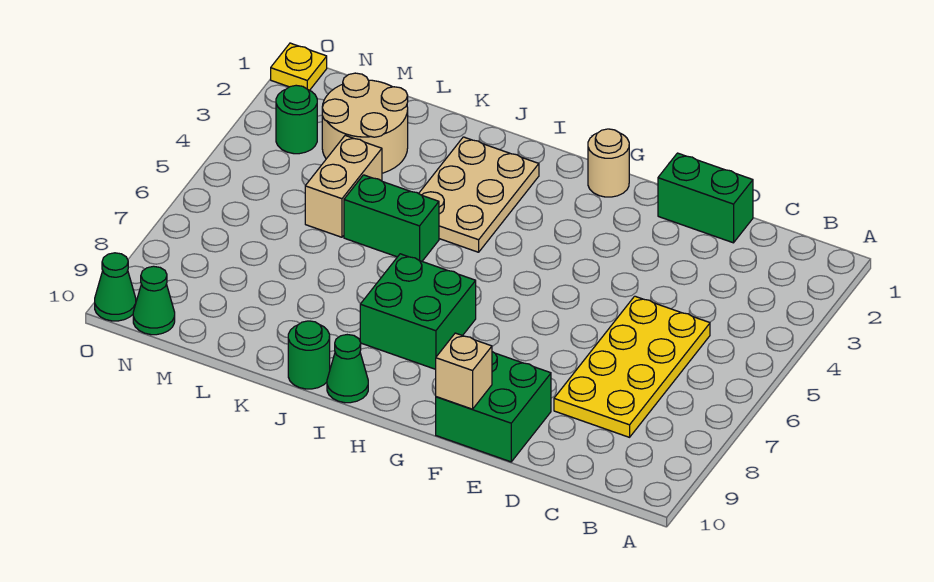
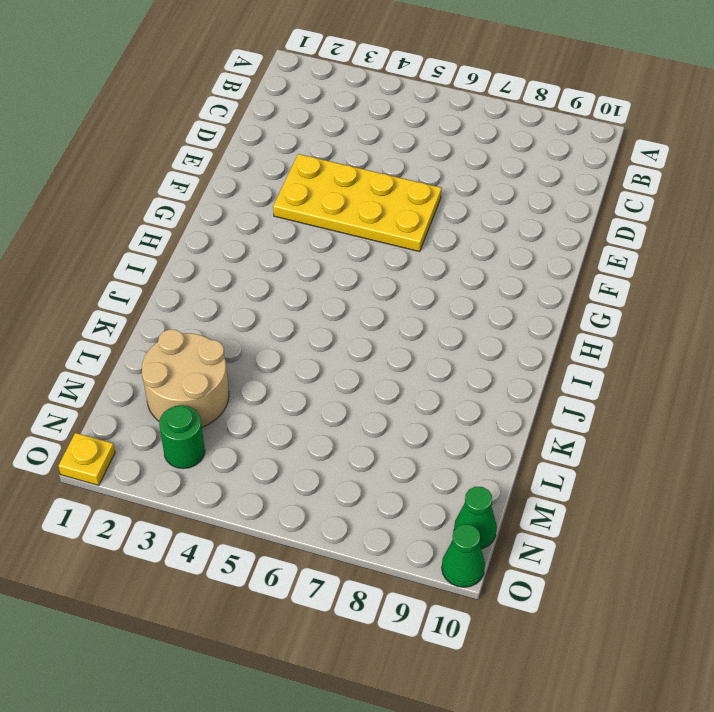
yellow 2x4 plate [273,154,441,252] -> yellow 2x4 plate moved to [554,296,710,437]
none -> green 1x2 brick [658,153,753,243]
none -> green 2x2 brick [436,352,551,462]
none -> tan 1x1 round brick [588,129,629,197]

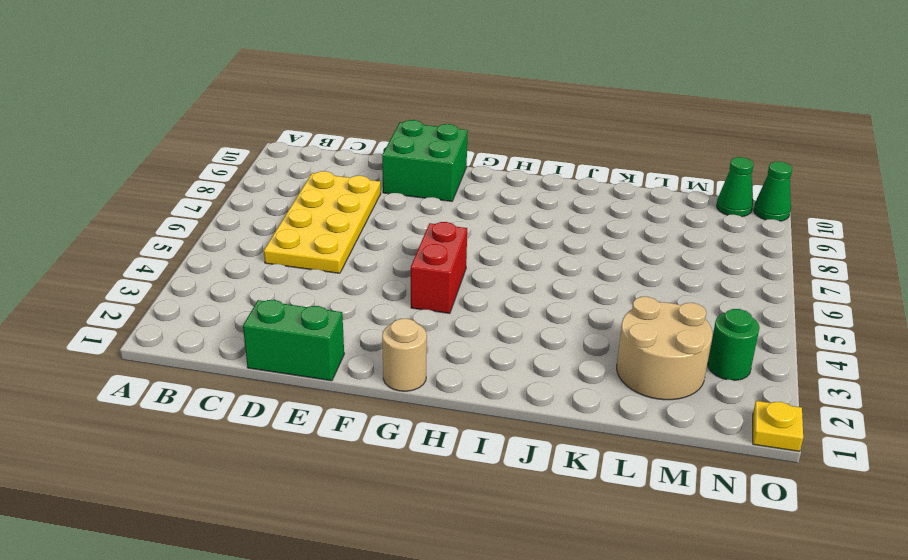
red 1x2 brick [411,222,467,313] -> none
none -> green 2x2 brick [360,254,476,369]
none -> tan 2x3 plate [419,137,539,252]
none -> green 1x1 cone [327,335,368,403]

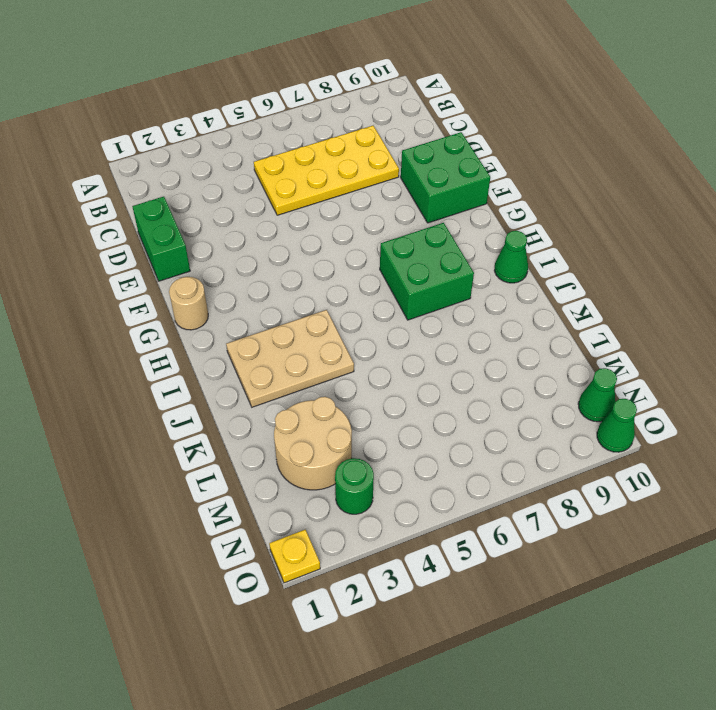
none -> green 1x2 brick [344,175,439,261]
none -> green 1x1 round brick [288,321,330,389]
none -> tan 1x2 brick [305,136,382,237]

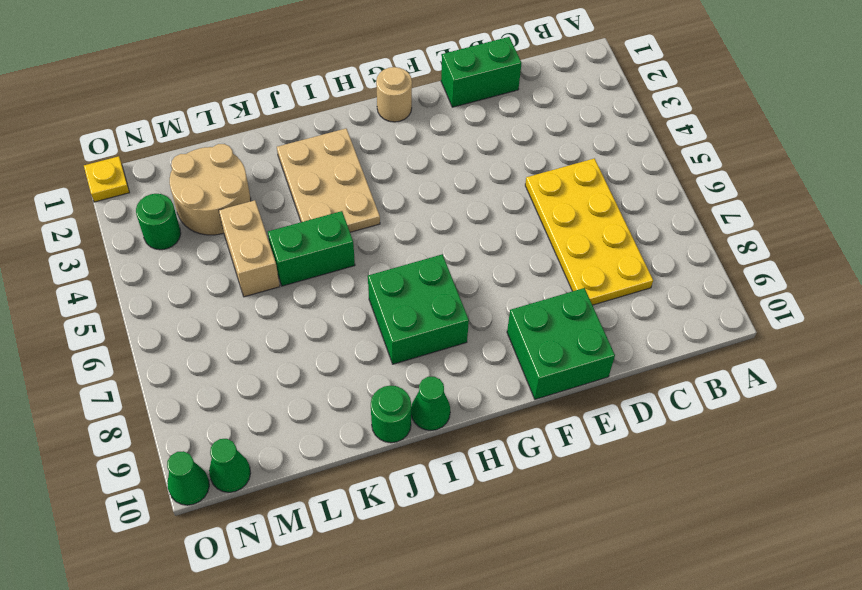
none -> tan 1x1 brick [436,333,492,409]

